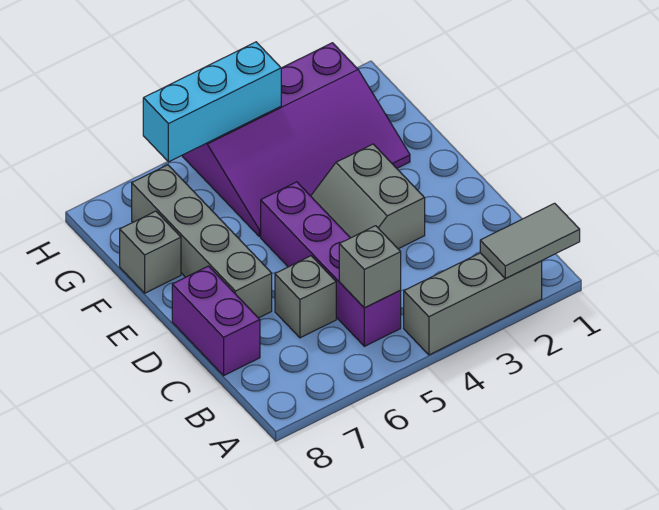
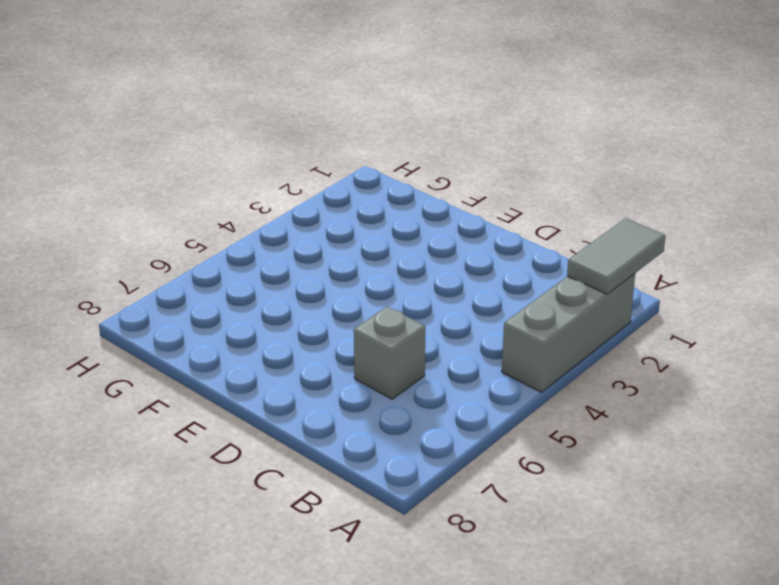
none -> purple 1x4 brick [261,182,401,346]
none -> purple 1x2 brick [172,266,260,375]

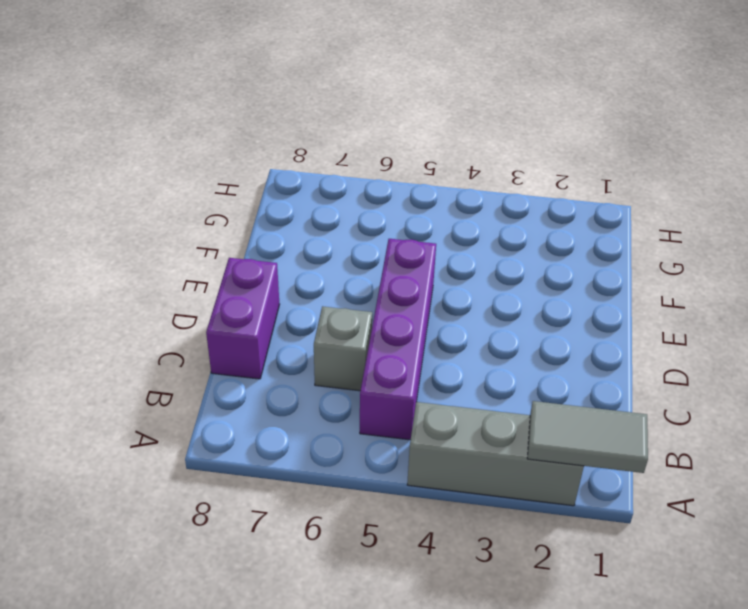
none -> grey 2x2 slope [311,144,425,249]
none -> grey 1x4 brick [132,165,272,318]

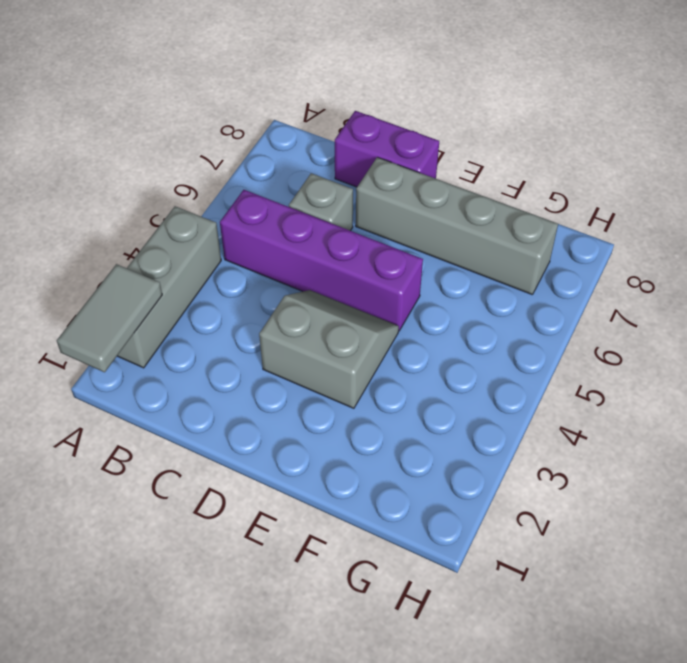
none -> purple 3x4 slope [182,43,410,236]
none -> grey 1x1 brick [120,211,181,293]

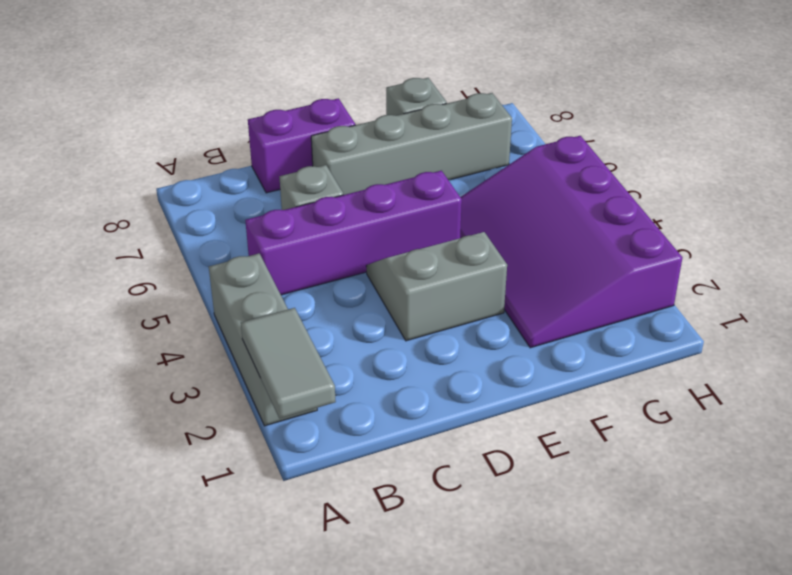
none -> grey 1x1 brick [339,226,401,308]
none -> cyan 1x3 brick [143,42,281,162]

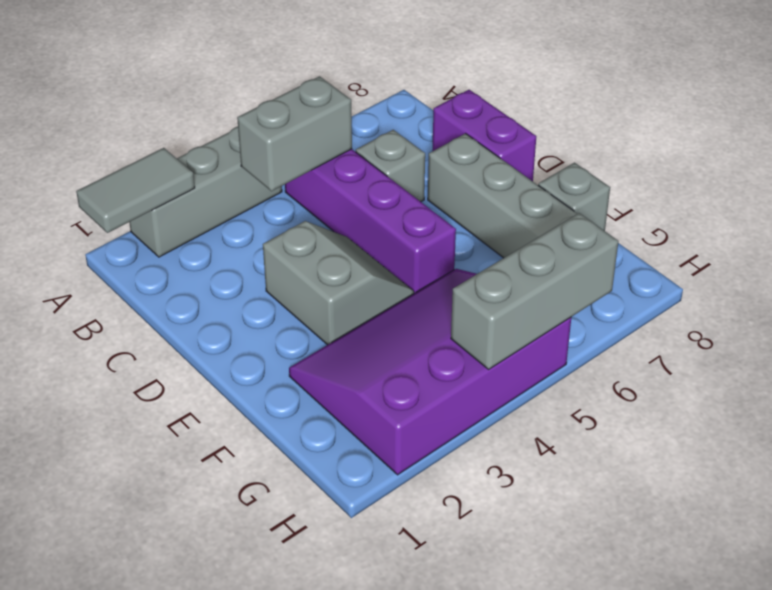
grey 1x2 brick [237,76,352,191] -> grey 1x1 brick [339,226,401,308]
grey 1x3 brick [451,213,619,369] -> cyan 1x3 brick [143,42,281,162]

